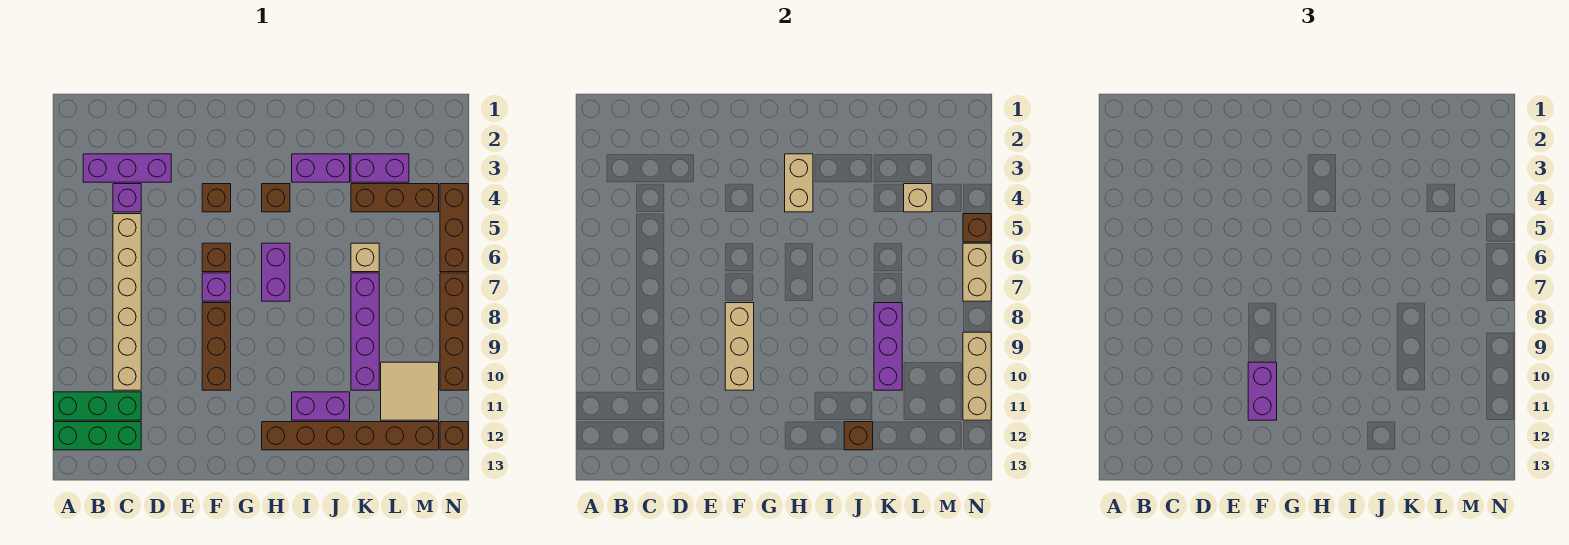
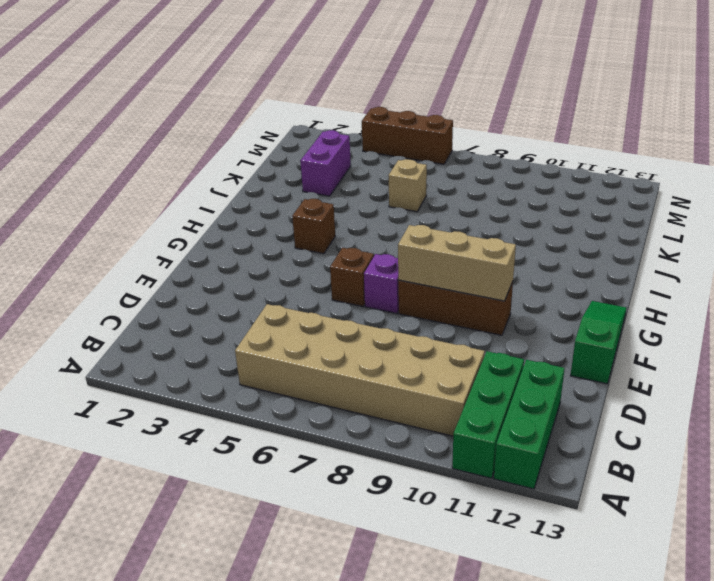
tan 2x6 brick [235,304,485,436] -> tan 1x6 brick [113,214,141,390]
green 1x3 slope [570,301,627,384] -> none
none -> purple 1x3 brick [83,154,171,182]
none -> purple 1x1 brick [113,184,141,212]
none -> brown 1x1 brick [202,184,231,212]
none -> purple 1x2 brick [262,243,290,301]

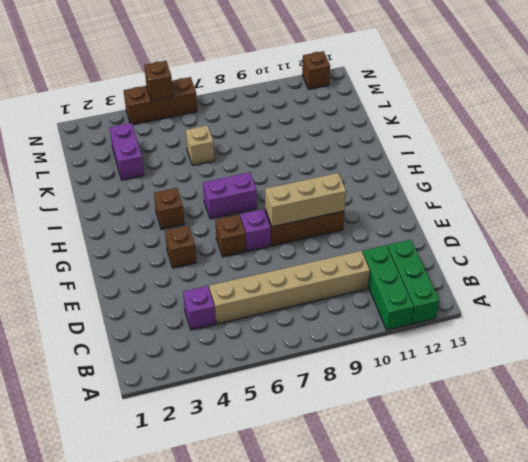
none -> purple 1x3 brick [83,154,171,182]
none -> brown 1x6 brick [262,422,439,450]
none -> purple 1x2 brick [292,154,350,182]
none -> purple 1x2 brick [292,392,350,420]

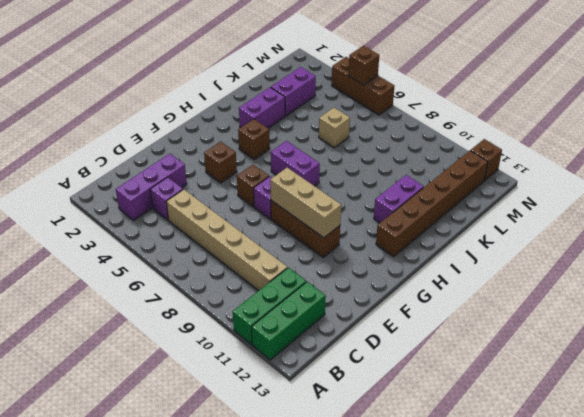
none -> brown 1x3 brick [351,184,439,212]
none -> purple 1x4 brick [351,273,379,390]
none -> tan 2x2 tile [381,362,439,420]
none -> brown 1x4 brick [440,273,468,390]

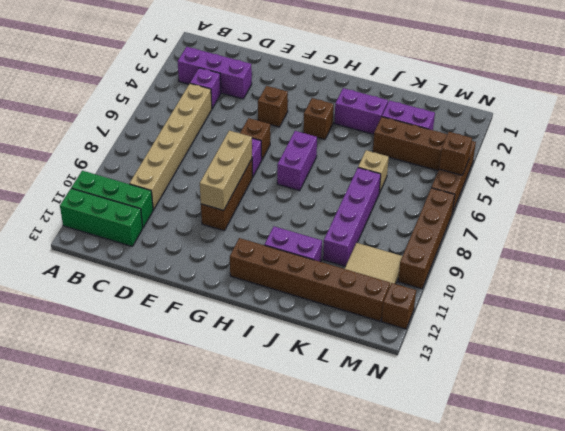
none -> tan 1x2 brick [785,154,813,212]
none -> brown 1x1 brick [844,422,873,450]
none -> purple 1x3 brick [874,303,902,390]
none -> tan 1x1 brick [904,184,932,212]

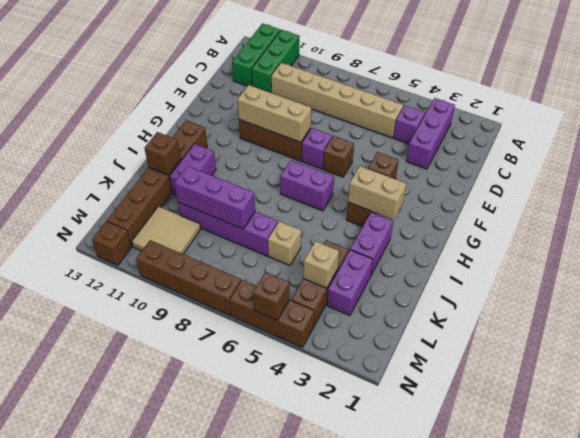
none -> tan 1x2 brick [963,243,991,301]
none -> tan 1x3 brick [963,332,991,420]
none -> purple 1x2 brick [1248,362,1277,420]

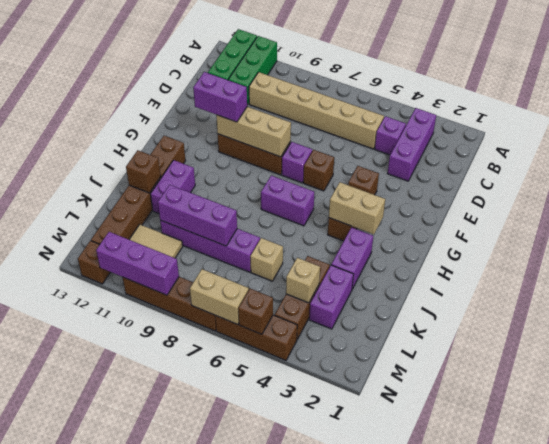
purple 1x3 brick [96,232,179,295] -> tan 1x3 brick [963,332,991,420]

